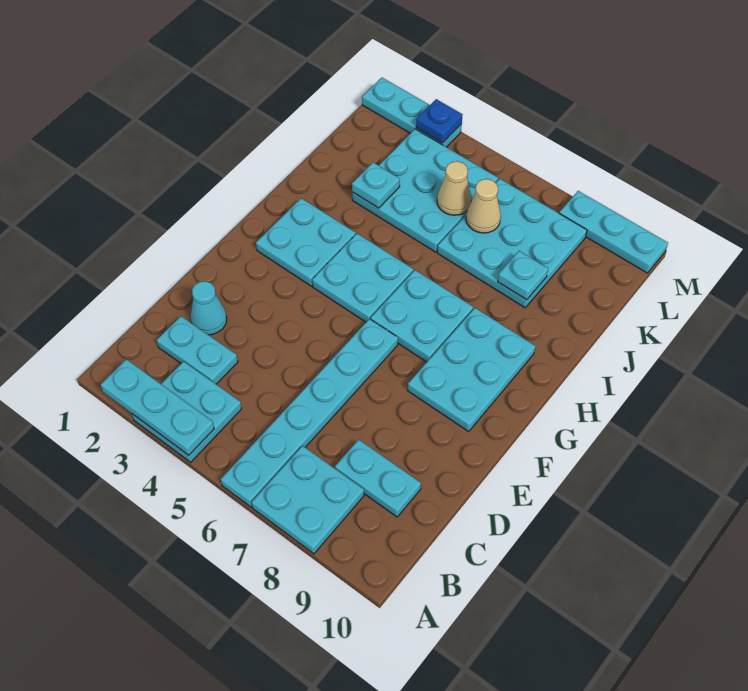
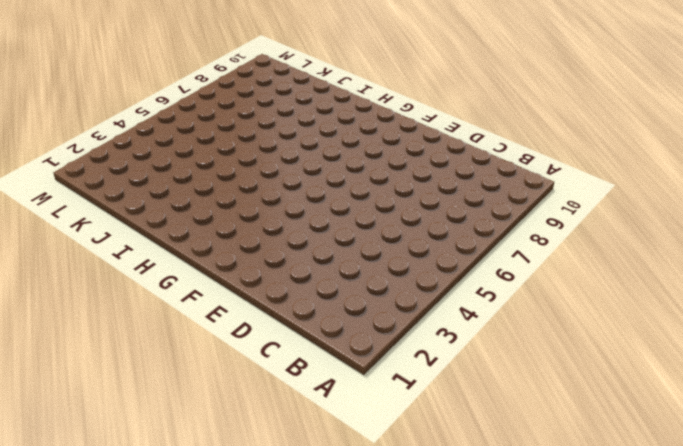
none -> cyan 2x2 plate [132,361,242,462]
none -> cyan 1x6 plate [221,319,398,507]
none -> cyan 2x2 plate [252,446,364,554]

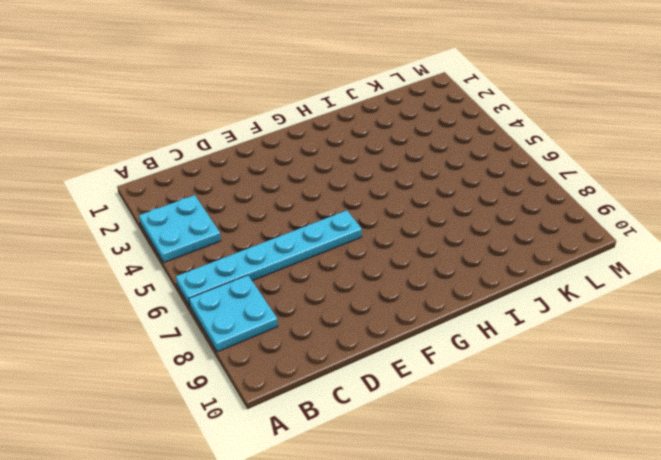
none -> cyan 1x2 plate [157,316,238,384]
none -> cyan 1x2 plate [335,439,421,517]
none -> cyan 1x1 cone [191,281,227,335]

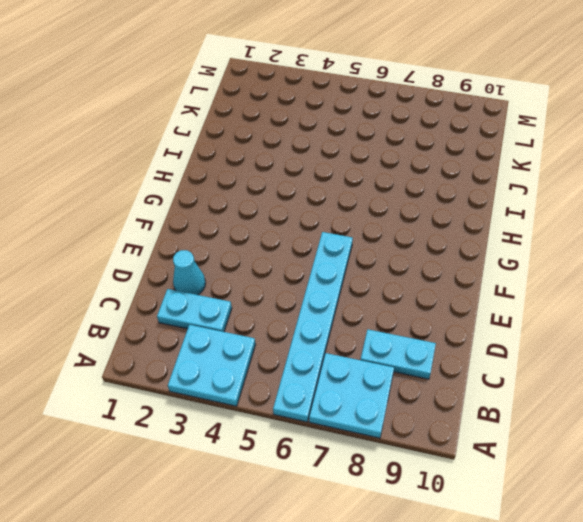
none -> cyan 2x3 plate [408,308,535,431]
none -> cyan 2x2 plate [256,198,356,286]
none -> cyan 2x2 plate [312,234,413,322]

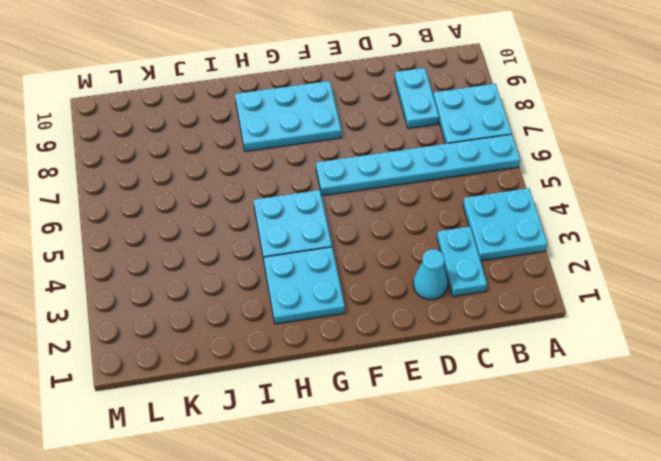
none -> cyan 2x2 plate [371,270,473,362]
none -> cyan 3x3 plate [352,129,498,252]
none -> cyan 3x3 plate [437,179,587,308]

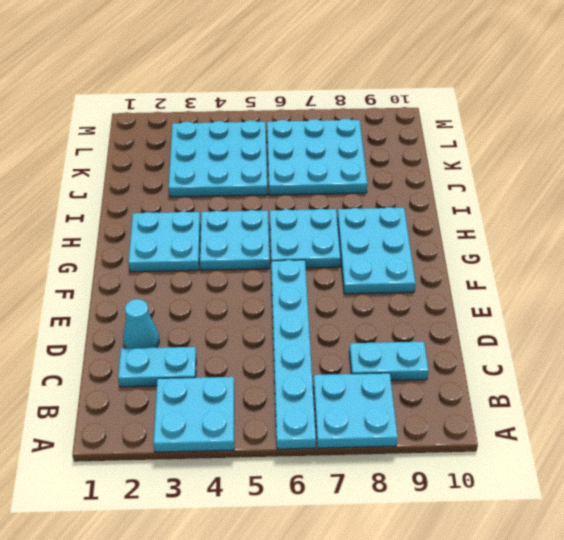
none -> cyan 1x3 plate [362,78,462,147]
none -> cyan 1x3 plate [559,191,668,273]
none -> cyan 1x3 plate [101,359,214,455]

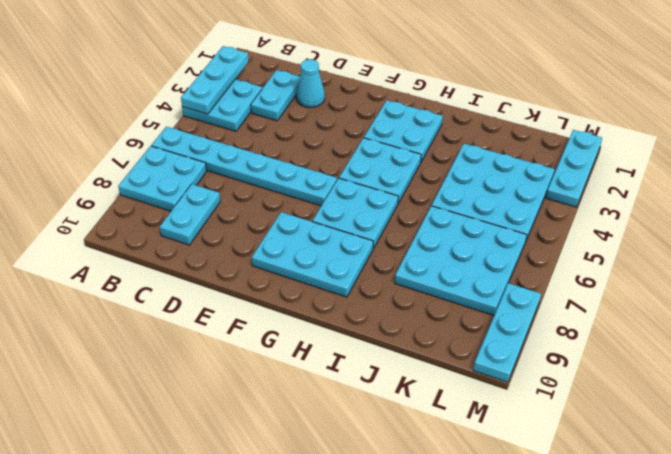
none -> cyan 1x1 plate [352,163,400,208]
none -> cyan 1x1 plate [498,251,548,300]
none -> tan 1x1 cone [437,161,471,215]

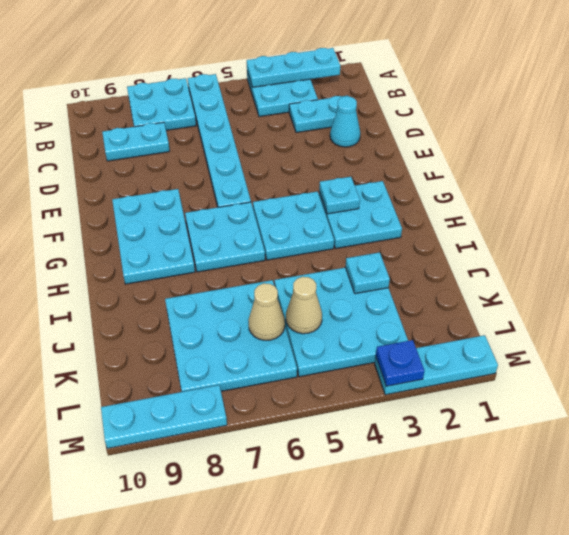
cyan 1x1 plate [319,177,360,214] -> cyan 1x1 plate moved to [498,251,548,300]

